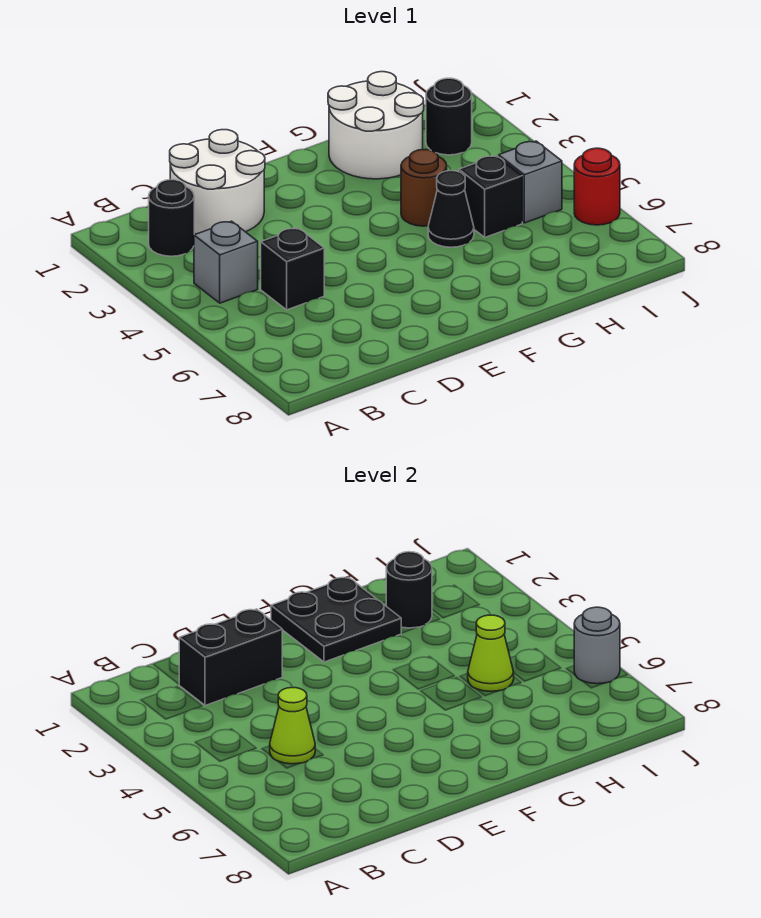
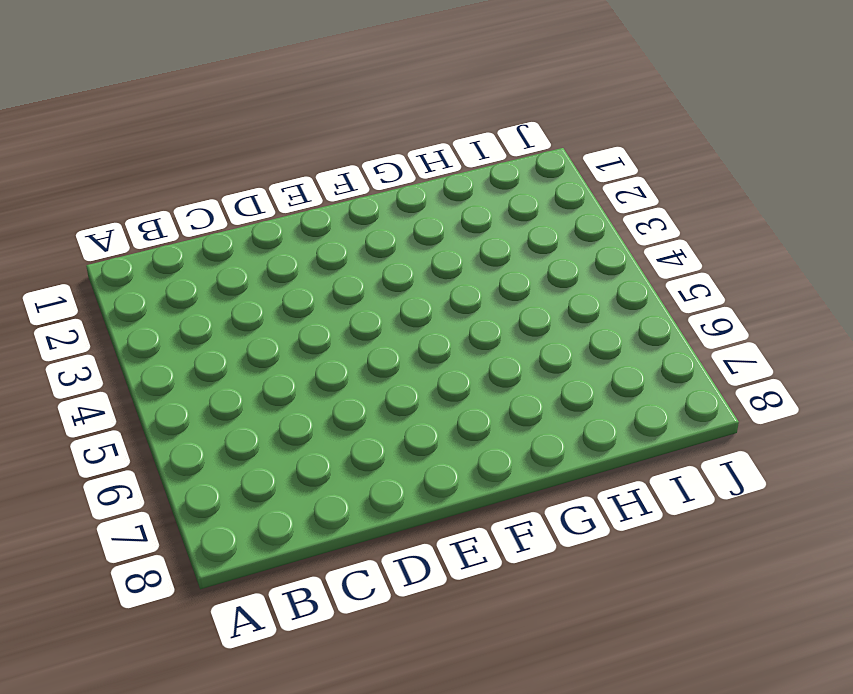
none -> black 1x1 round brick [149,180,194,256]
none -> grey 1x1 brick [194,221,258,303]
none -> white 2x2 round brick [170,130,265,234]

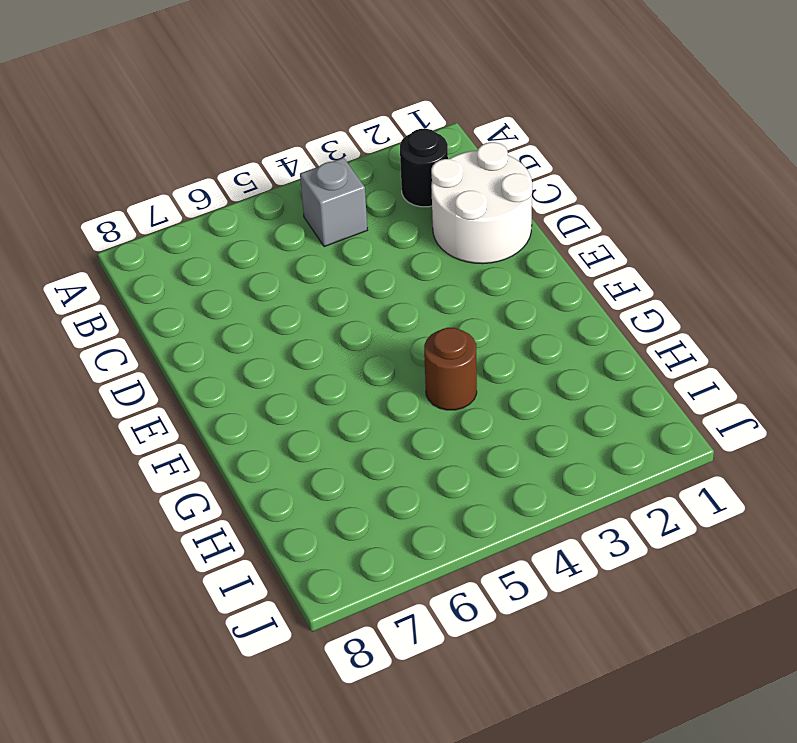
none -> black 1x1 brick [261,228,324,310]
none -> white 2x2 round brick [328,72,424,179]
none -> black 1x1 cone [428,171,474,247]

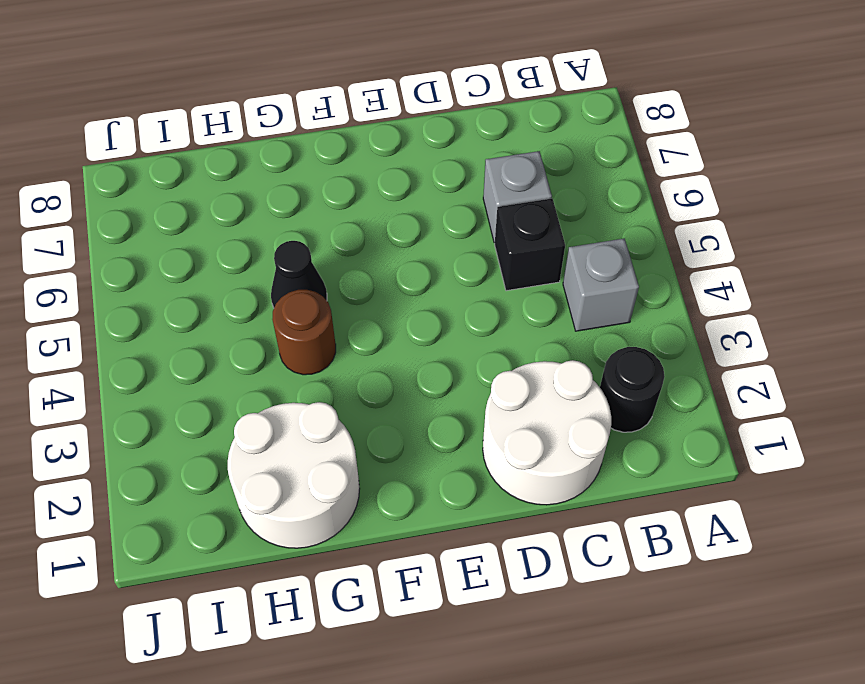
grey 1x1 brick [483,151,552,243] -> grey 1x1 brick moved to [499,141,562,223]
none -> black 1x1 brick [459,156,522,237]
none -> black 1x1 round brick [426,78,472,155]
none -> red 1x1 round brick [574,148,620,225]

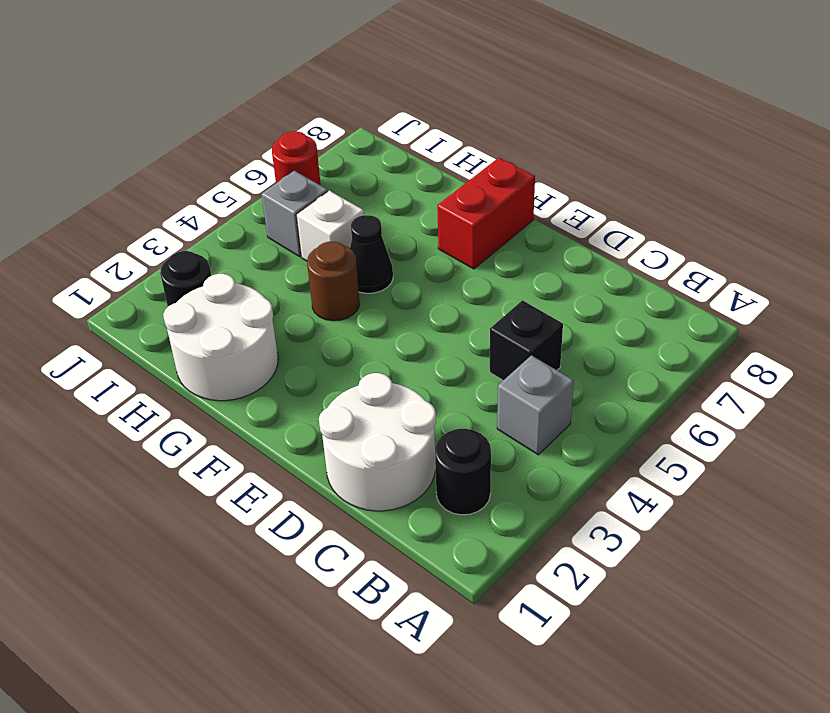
red 1x2 brick [437,158,535,269] -> none
white 1x1 brick [296,191,364,261] -> black 1x1 brick [459,156,522,237]
none -> black 1x2 brick [179,609,282,706]
none -> lime 1x1 cone [270,688,315,764]
none -> black 2x2 plate [271,577,401,662]

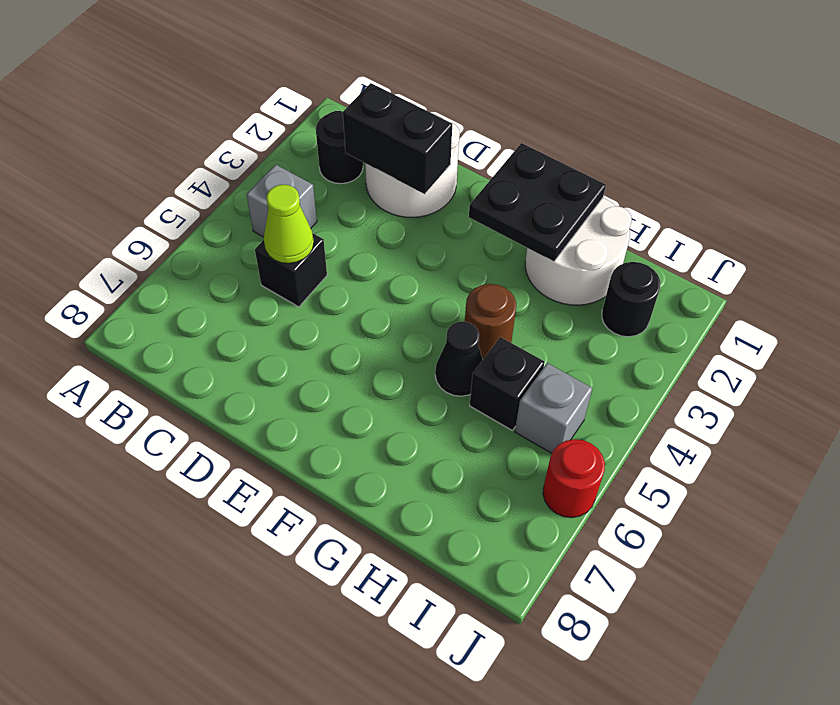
none -> black 1x1 round brick [386,552,432,628]
none -> lime 1x1 cone [468,615,514,691]
none -> grey 1x1 round brick [574,607,620,684]

